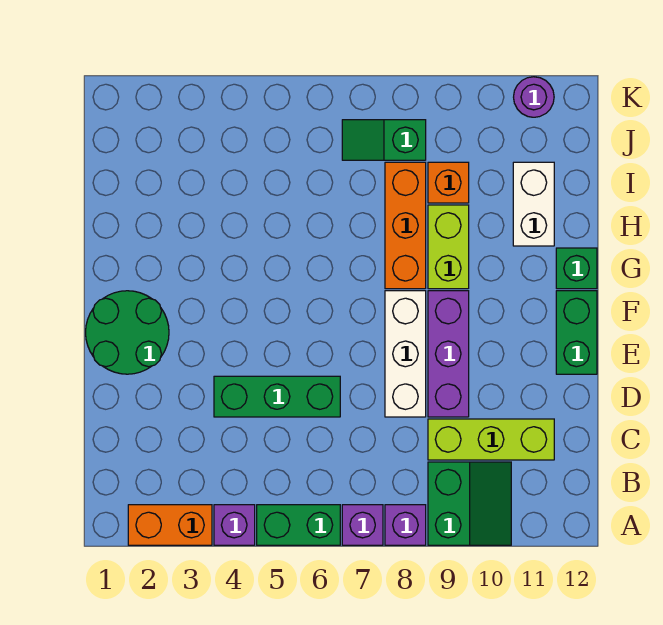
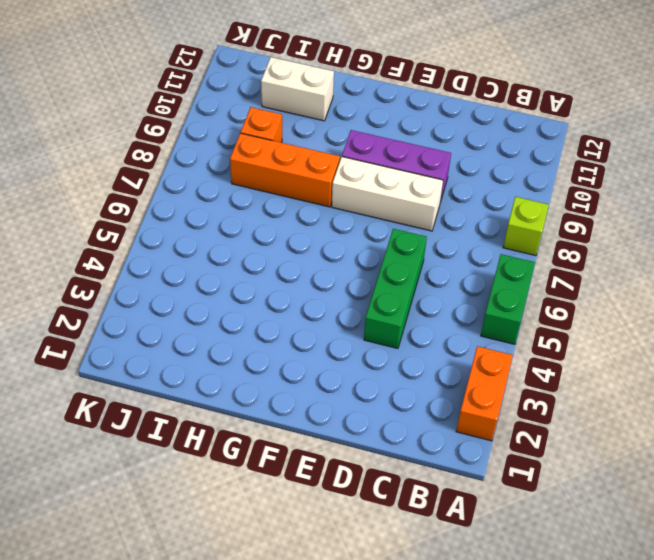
lime 1x1 brick [503,197,549,256] -> purple 1x1 brick [385,505,426,545]
none -> purple 1x1 brick [214,505,255,545]
none -> purple 1x1 brick [342,505,383,545]
none -> green 2x2 slope [428,462,511,545]

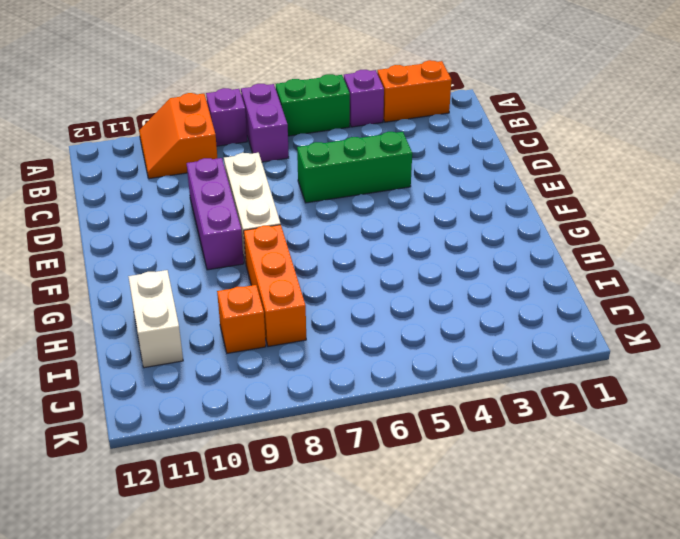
purple 1x2 brick [241,84,289,162] -> purple 1x1 brick [342,505,383,545]
orange 2x2 slope [139,93,217,179] -> green 2x2 slope [428,462,511,545]
none -> lime 1x3 brick [428,419,554,460]
none -> green 2x2 round brick [86,291,169,374]
none -> green 1x2 brick [556,291,597,374]

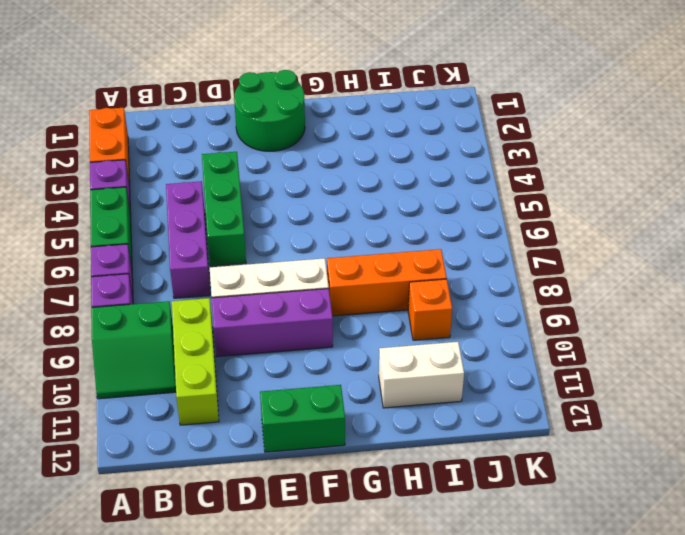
purple 1x3 brick [166,181,210,298] -> none
none -> lime 1x2 brick [428,205,469,289]
none -> green 1x1 brick [556,248,597,289]
none -> green 1x2 slope [342,120,426,160]

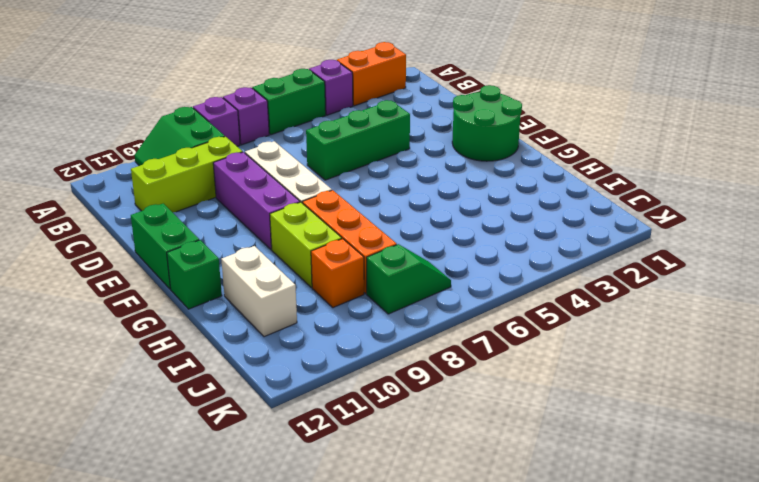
none -> purple 1x1 round brick [514,77,554,117]

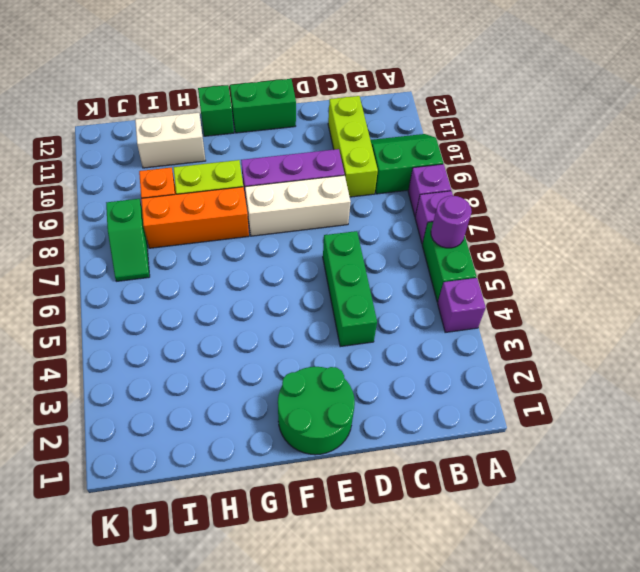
purple 1x1 round brick [431,196,472,248] -> purple 1x1 round brick moved to [514,77,554,117]
none -> orange 1x2 brick [128,505,212,545]

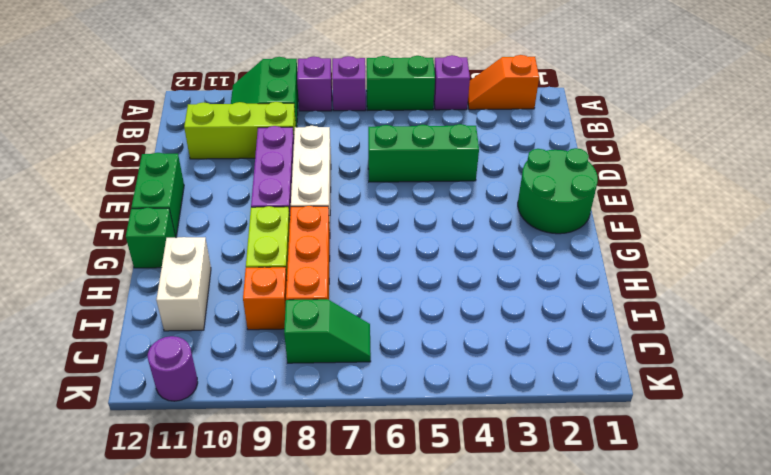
orange 1x2 slope [468,55,539,110] -> orange 1x2 brick [128,505,212,545]

